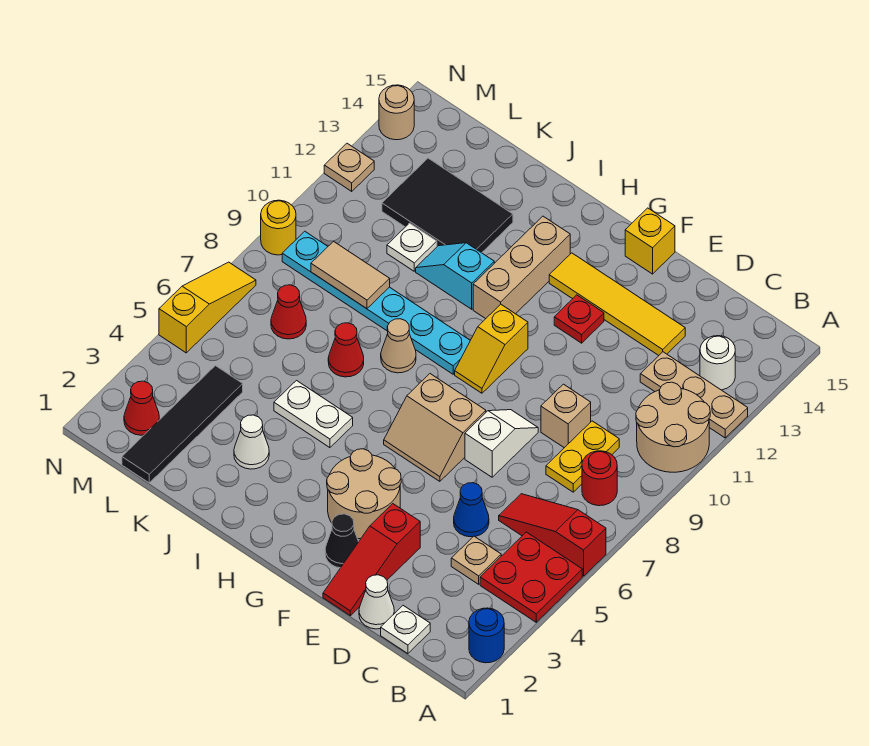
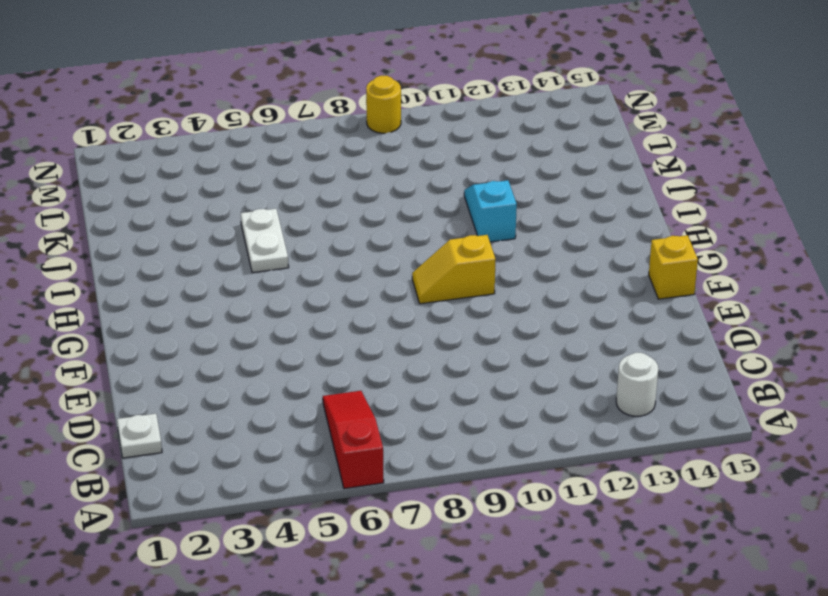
none -> blue 1x1 round brick [469,608,504,663]
none -> red 2x2 plate [480,532,582,622]
none -> tan 2x2 round brick [636,382,710,472]
none -> tan 1x3 plate [640,352,748,438]

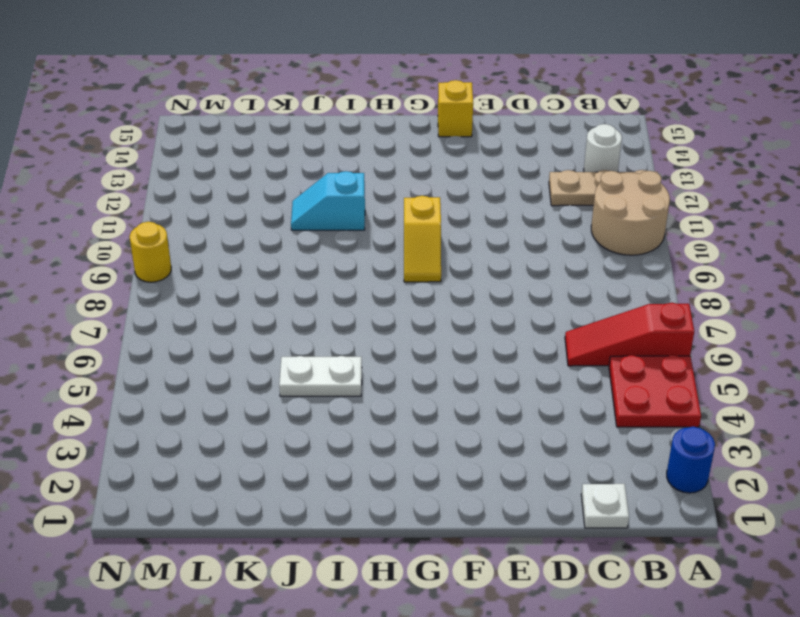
none -> red 1x1 round brick [582,451,617,506]
none -> tan 1x1 plate [451,536,501,584]
none -> yellow 1x2 plate [546,421,619,492]
none -> white 1x1 cone [359,575,394,629]

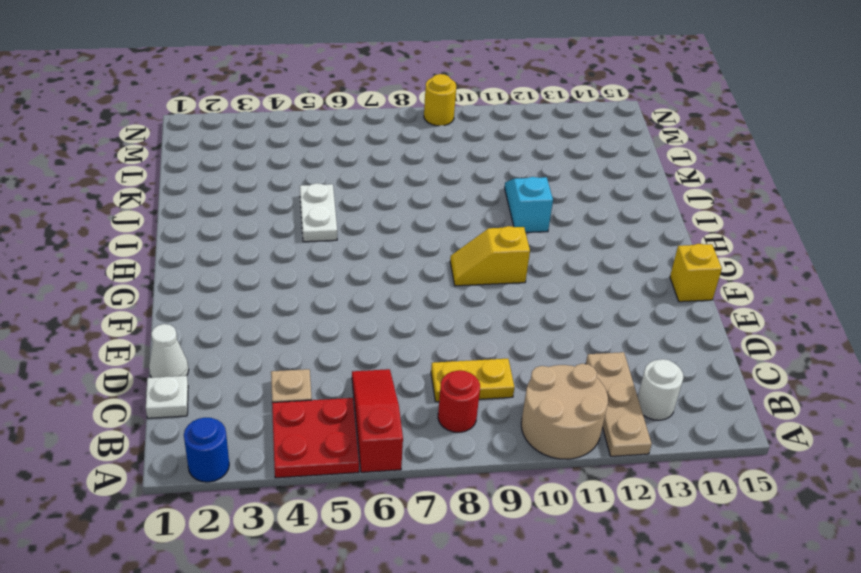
none -> blue 1x1 cone [454,483,489,537]
none -> tan 1x1 brick [541,384,591,448]
none -> yellow 1x4 tile [549,253,685,355]
none -> red 1x3 slope [323,504,420,616]

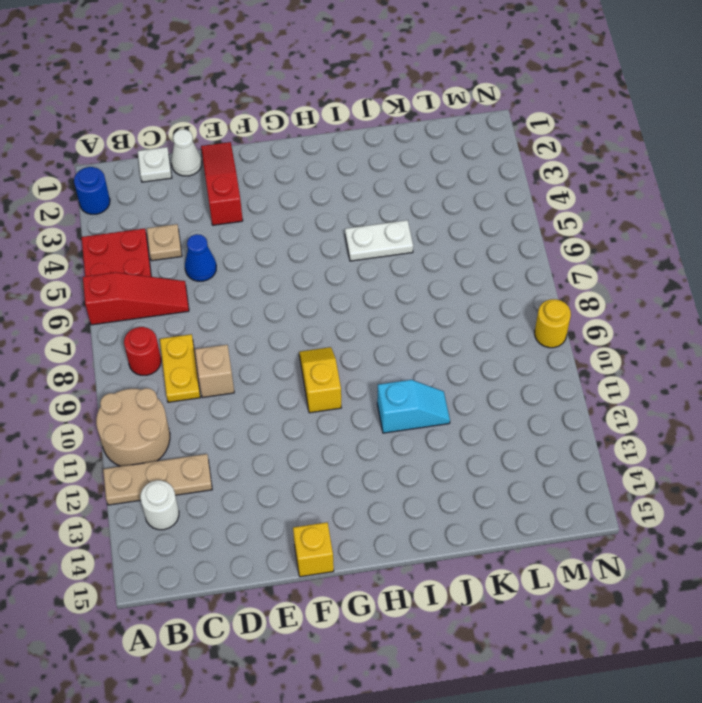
none -> yellow 1x4 tile [549,253,685,355]
none -> white 1x2 slope [465,410,538,477]
none -> black 1x1 cone [325,514,358,568]
none -> tan 2x2 round brick [327,449,401,539]

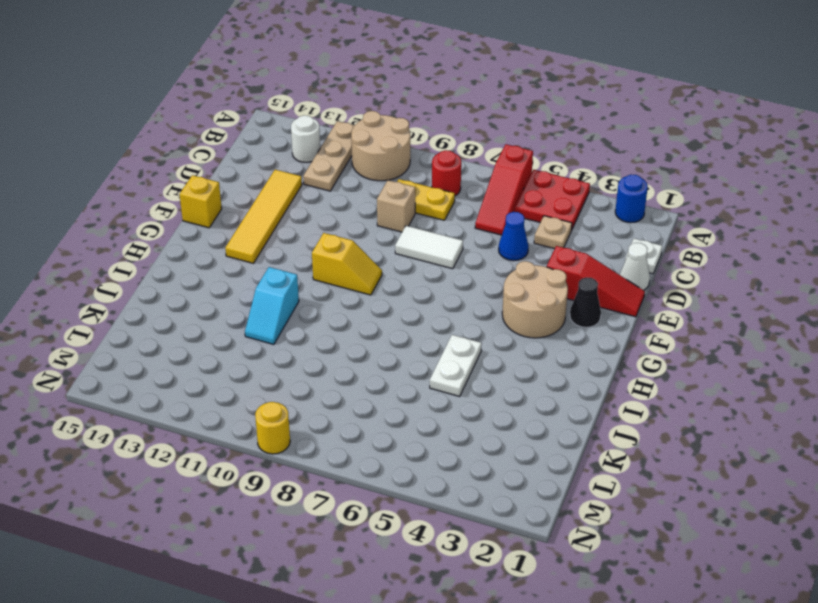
white 1x2 tile [395,226,463,269] -> white 1x2 slope [465,410,538,477]
none -> tan 2x2 slope [384,374,486,481]
none -> red 1x1 plate [554,295,604,343]
none -> cyan 1x6 plate [282,231,470,374]
none -> tan 1x3 brick [473,216,570,319]

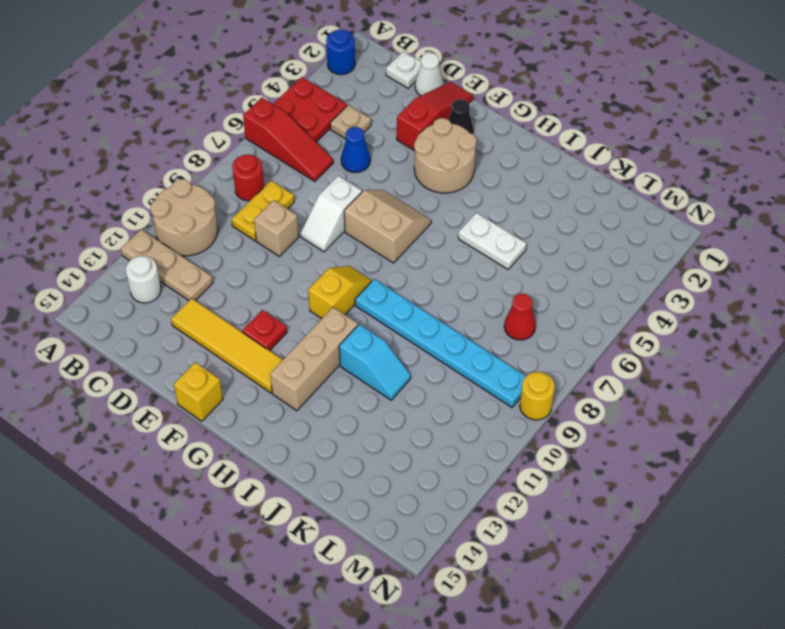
none -> tan 1x1 cone [381,319,416,373]
none -> white 1x1 cone [234,415,269,469]
none -> red 1x1 cone [328,323,364,377]
none -> black 2x3 tile [382,158,513,253]

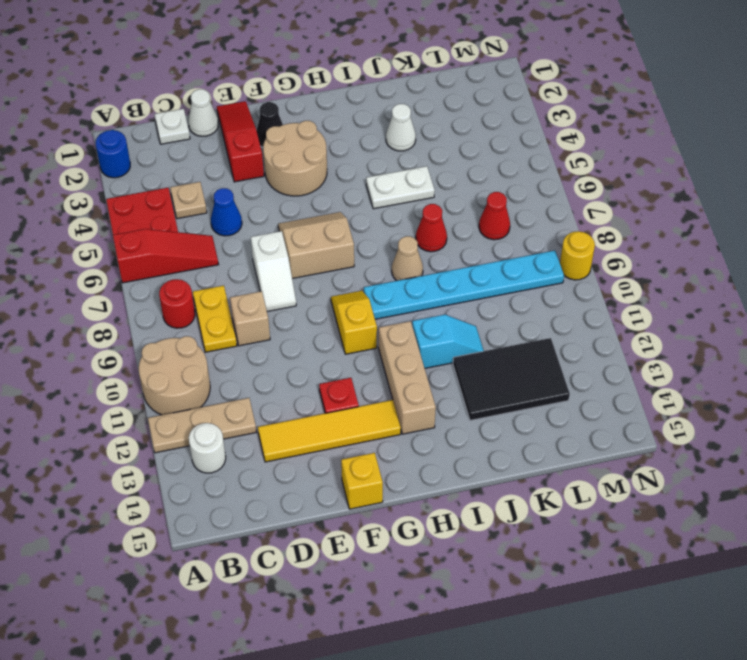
none -> white 1x1 plate [387,223,437,271]
none -> black 1x4 tile [122,366,243,483]
none -> red 1x1 cone [124,381,159,435]
none -> yellow 1x3 slope [159,262,256,353]

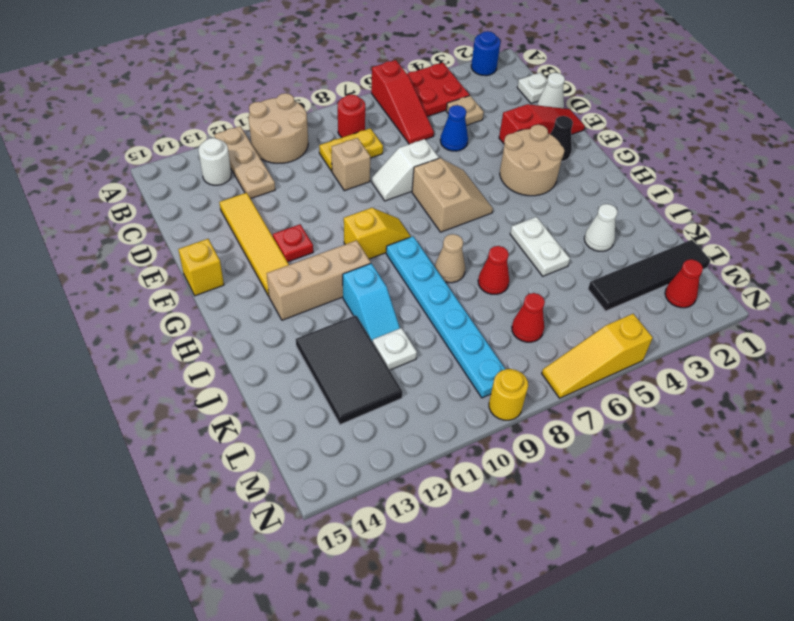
none -> tan 1x1 plate [324,143,374,191]
none -> tan 1x1 round brick [379,85,414,140]
none -> tan 1x2 tile [311,242,390,309]

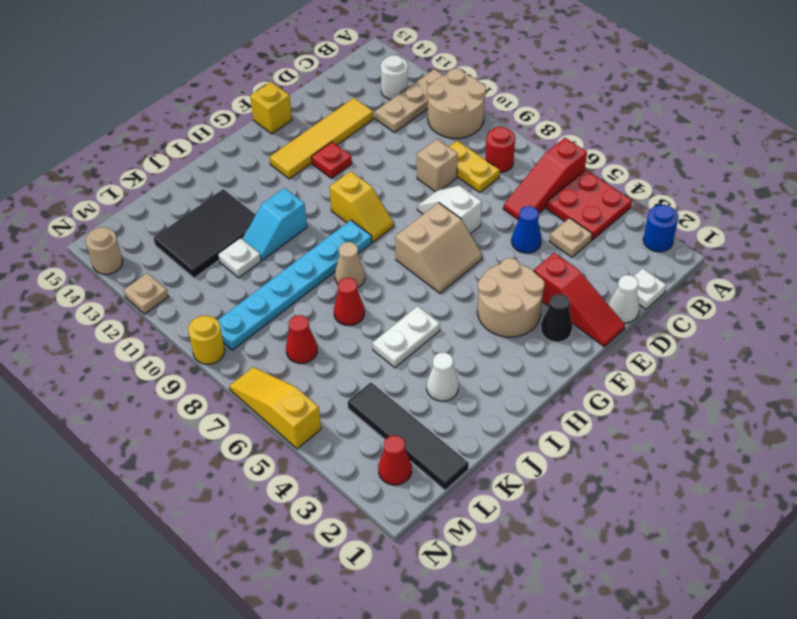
none -> tan 1x3 brick [473,216,570,319]
none -> tan 1x2 tile [311,242,390,309]

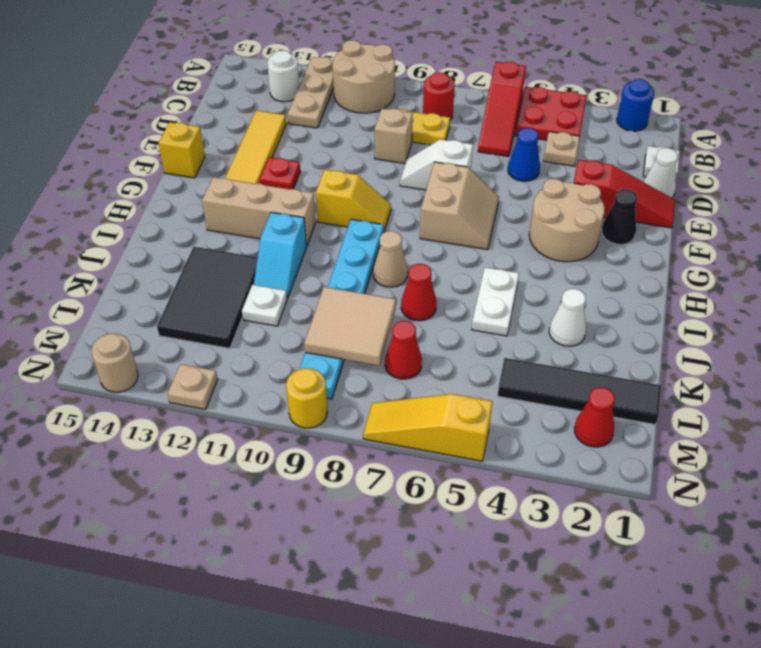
tan 2x2 tile [304,287,396,366] -> tan 1x2 tile [311,242,390,309]

